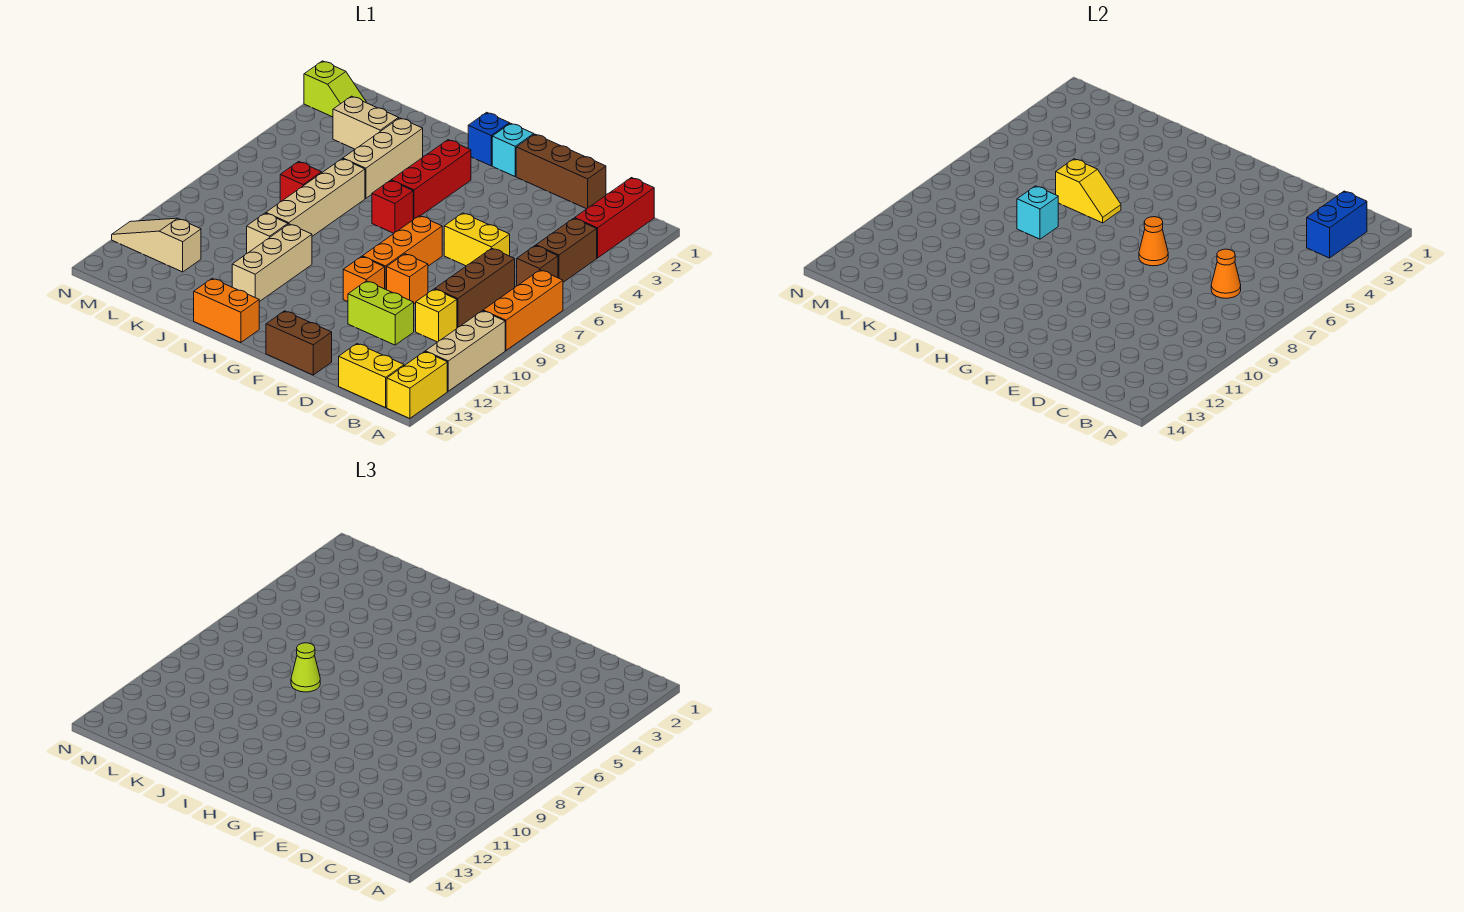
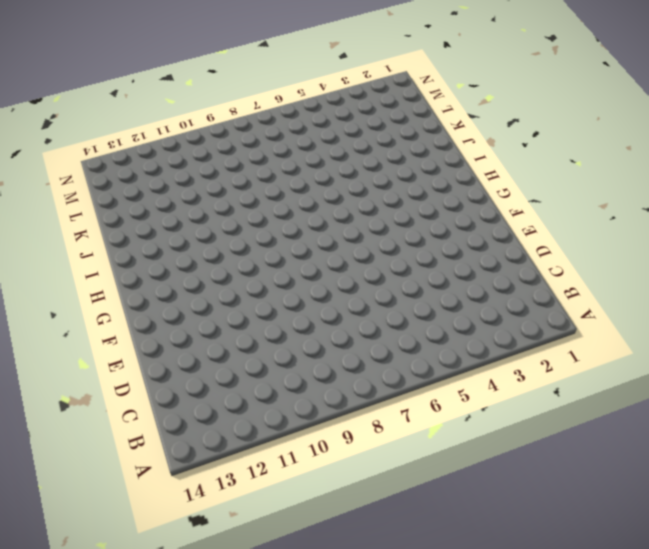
none -> orange 1x3 brick [483,270,563,350]
none -> tan 1x3 brick [425,311,505,391]
none -> yellow 1x2 brick [387,352,447,418]
none -> red 1x3 brick [575,178,654,258]

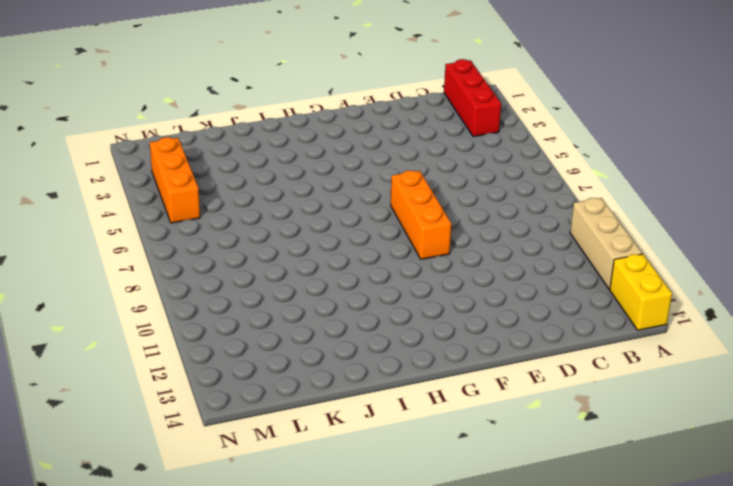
orange 1x3 brick [150,137,200,223] -> orange 1x3 brick moved to [483,270,563,350]
none -> brown 1x2 brick [536,218,597,282]
none -> brown 1x1 brick [517,246,558,286]
none -> yellow 1x2 brick [339,344,404,408]
none -> brown 1x3 brick [435,248,515,328]

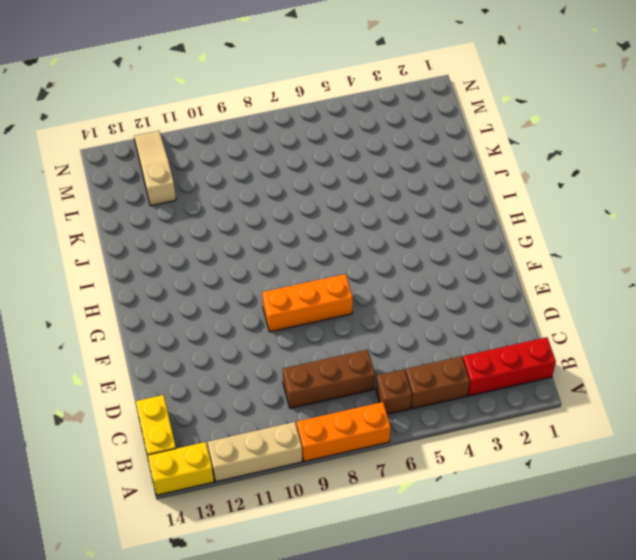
none -> yellow 1x1 brick [416,289,457,342]
none -> brown 1x3 brick [516,134,606,209]
none -> yellow 1x2 brick [444,213,510,266]
none -> lime 1x2 brick [348,281,414,345]

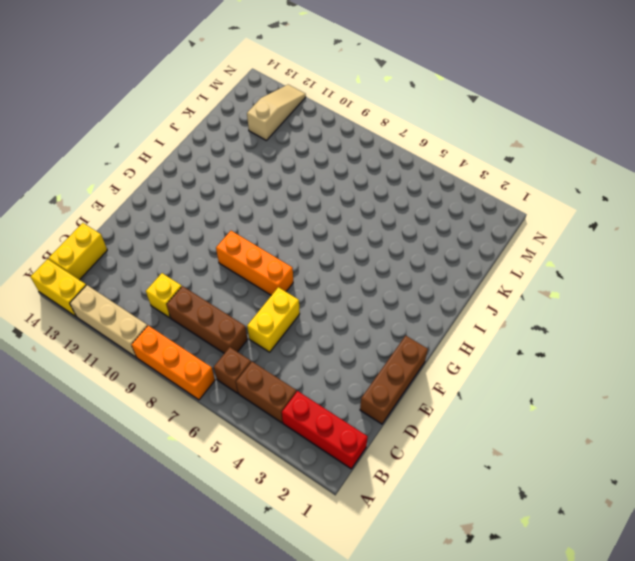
none -> lime 1x2 brick [348,281,414,345]
none -> orange 1x1 brick [387,254,428,304]
none -> brown 1x2 brick [266,311,332,375]
none -> orange 1x1 brick [343,257,385,302]

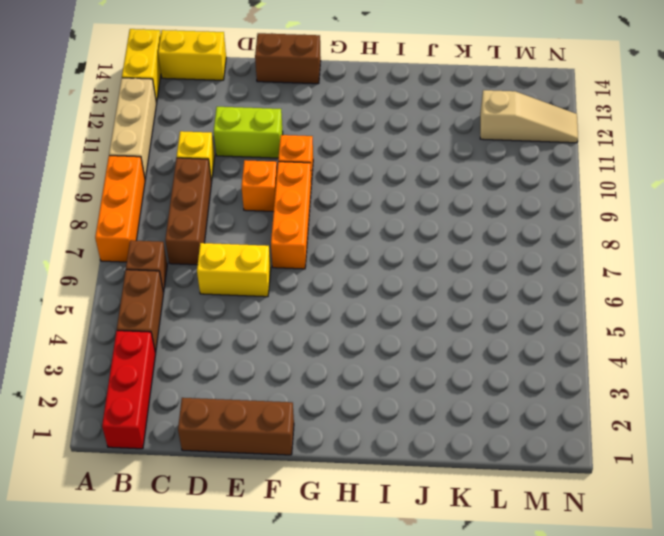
none -> cyan 1x1 brick [492,123,534,176]
none -> blue 1x1 brick [468,112,510,166]
none -> red 1x3 brick [391,140,471,220]
none -> red 1x1 brick [372,180,413,233]

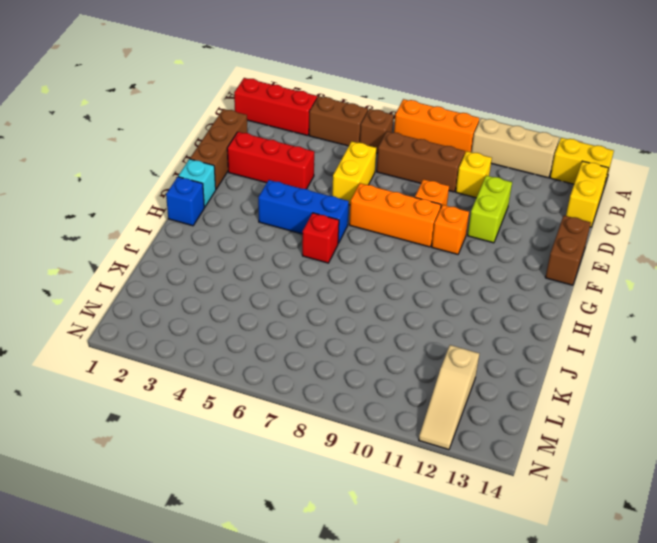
red 1x3 brick [227,132,314,189] -> red 1x3 brick moved to [391,140,471,220]
blue 1x3 brick [258,180,349,243] -> none
none -> orange 1x2 brick [194,278,259,343]
none -> tan 1x3 brick [232,224,312,302]
none -> tan 1x3 brick [343,118,423,198]
none -> tan 1x4 brick [266,159,365,236]

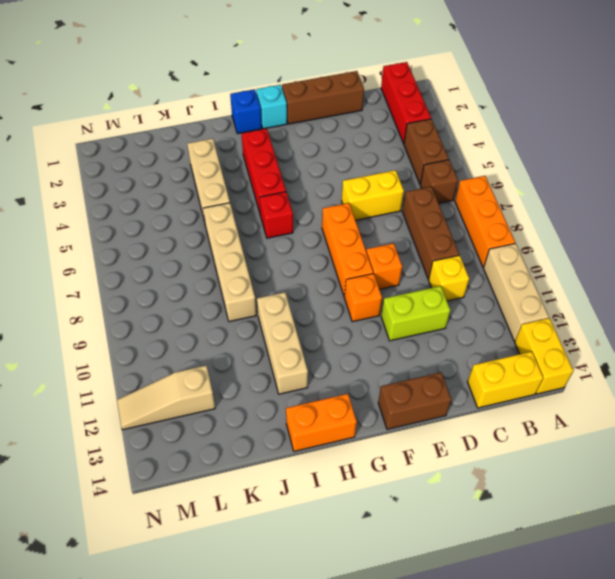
none -> tan 1x1 brick [247,213,288,253]
none -> tan 1x2 brick [333,96,399,149]
none -> red 1x1 brick [280,162,322,202]
none -> lime 1x2 slope [304,61,367,117]

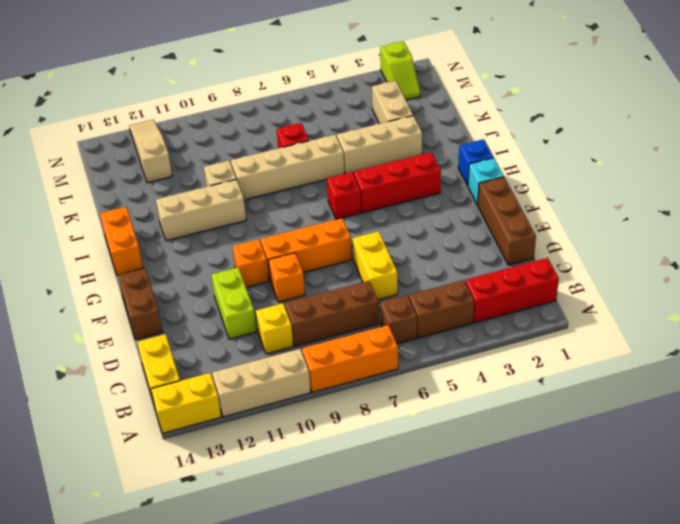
none -> blue 1x2 brick [1307,191,1367,258]
none -> orange 1x1 cone [1211,249,1241,298]
none -> orange 1x1 cone [1139,217,1168,266]
none -> yellow 1x2 slope [1056,159,1121,223]

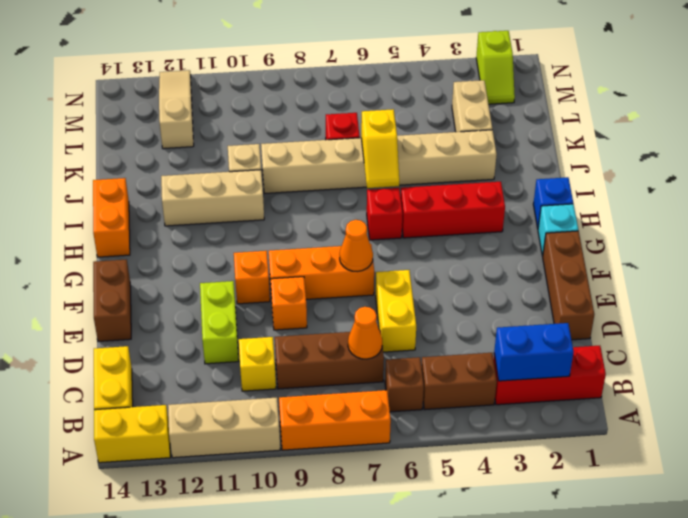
none -> cyan 1x1 brick [1017,186,1058,239]
none -> lime 1x1 cone [291,643,320,692]

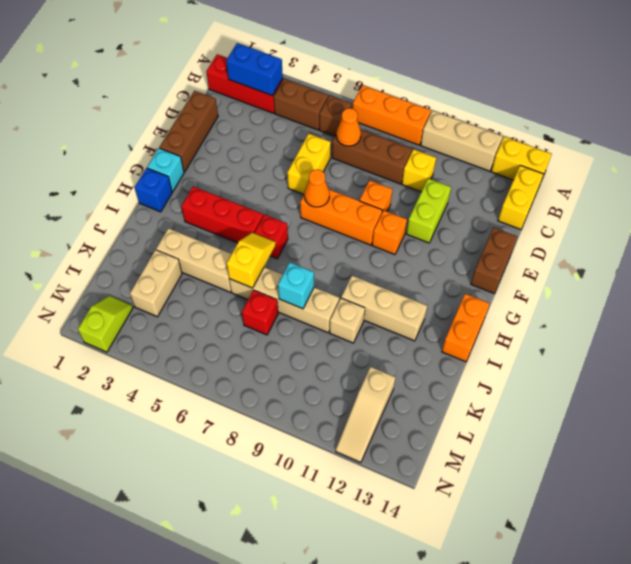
none -> lime 1x1 cone [291,643,320,692]

